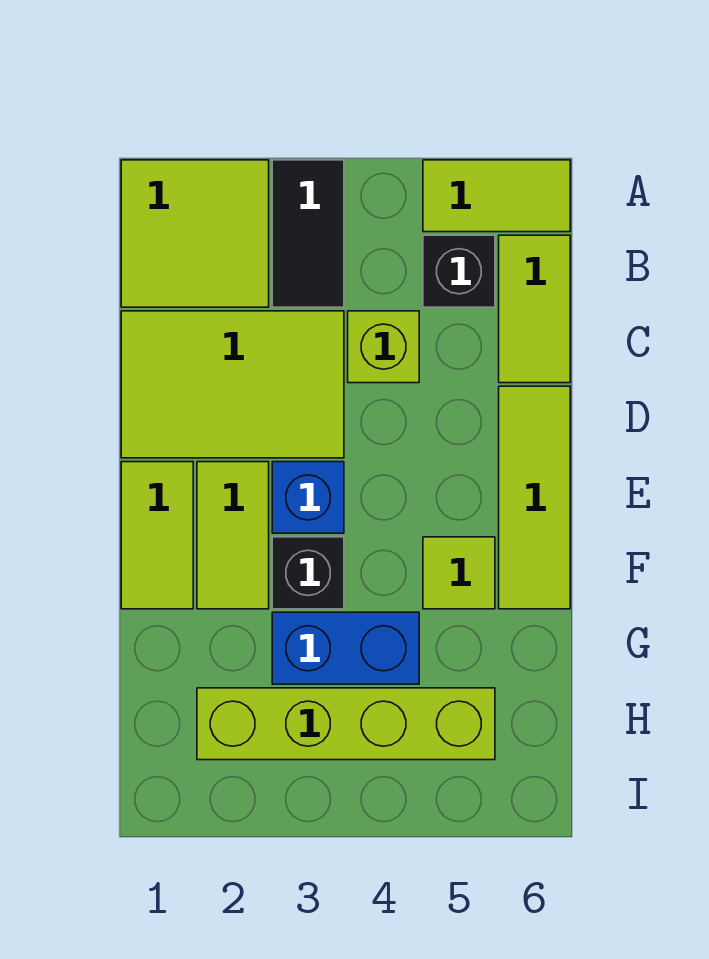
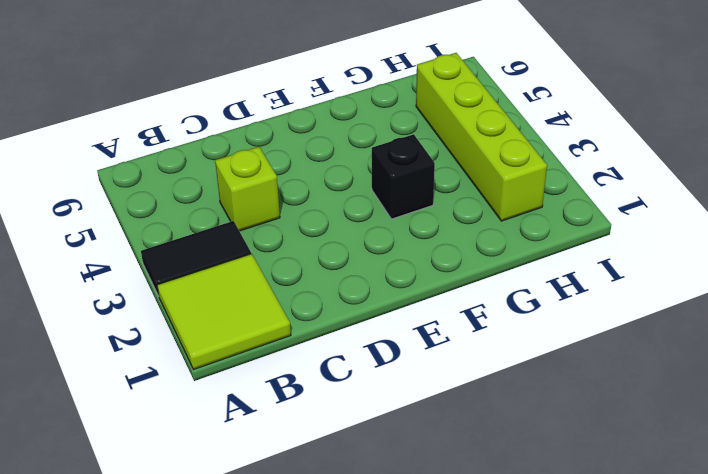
none -> lime 1x2 tile [423,160,570,232]
none -> black 1x1 brick [423,235,495,307]
none -> lime 1x2 tile [499,235,570,383]

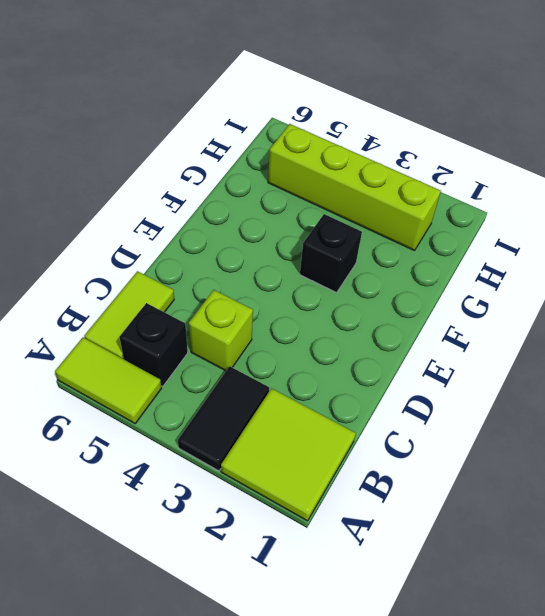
none -> lime 2x3 tile [121,311,344,458]
none -> lime 1x3 tile [499,386,570,609]
none -> lime 1x2 tile [121,462,193,609]

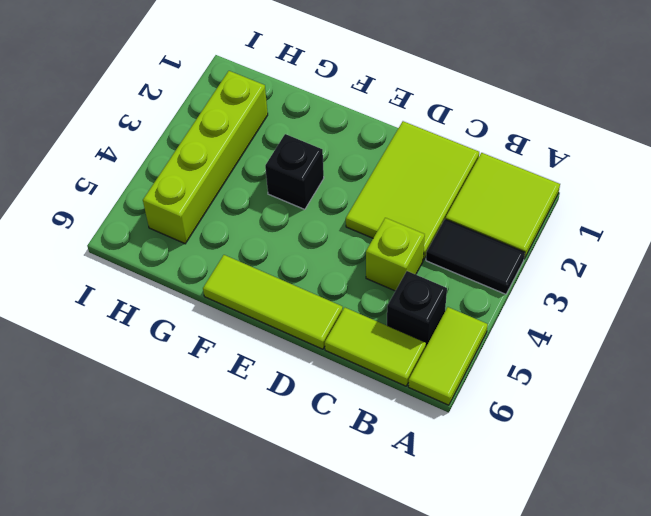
none -> lime 1x2 tile [121,462,193,609]
none -> lime 1x2 tile [197,462,269,609]
none -> blue 1x1 brick [272,462,344,533]

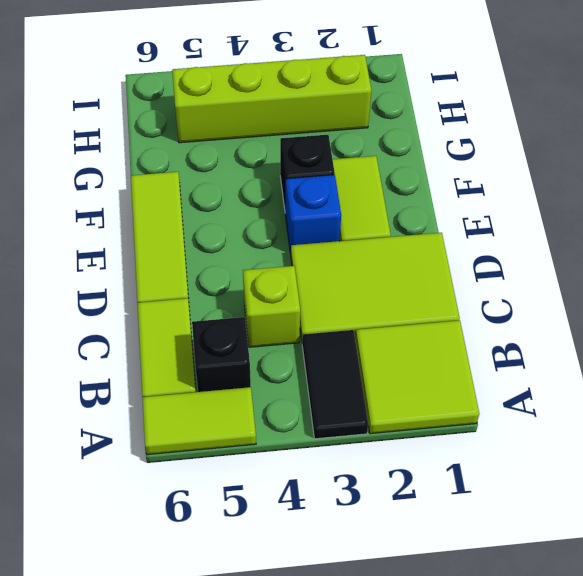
none -> lime 1x2 tile [121,462,193,609]
none -> lime 1x1 tile [423,537,495,609]
none -> blue 1x2 brick [272,612,419,684]

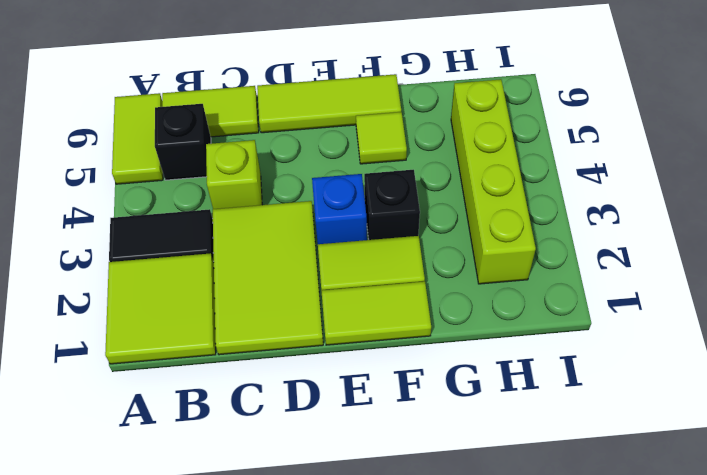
none -> blue 1x2 brick [272,612,419,684]

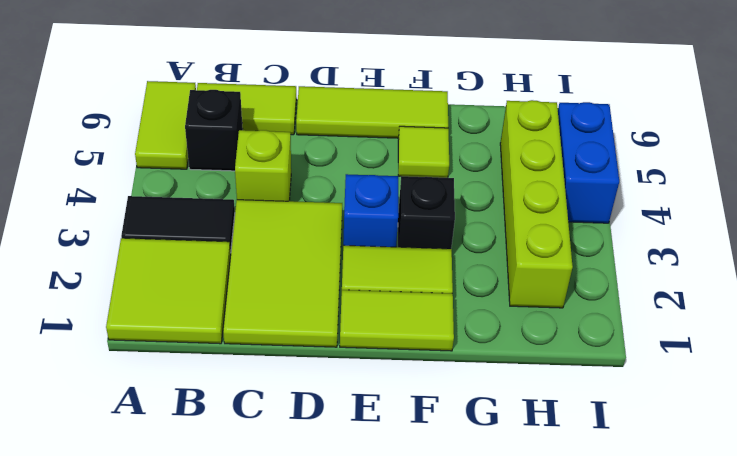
blue 1x2 brick [558,102,619,223] -> blue 1x2 brick moved to [272,612,419,684]

